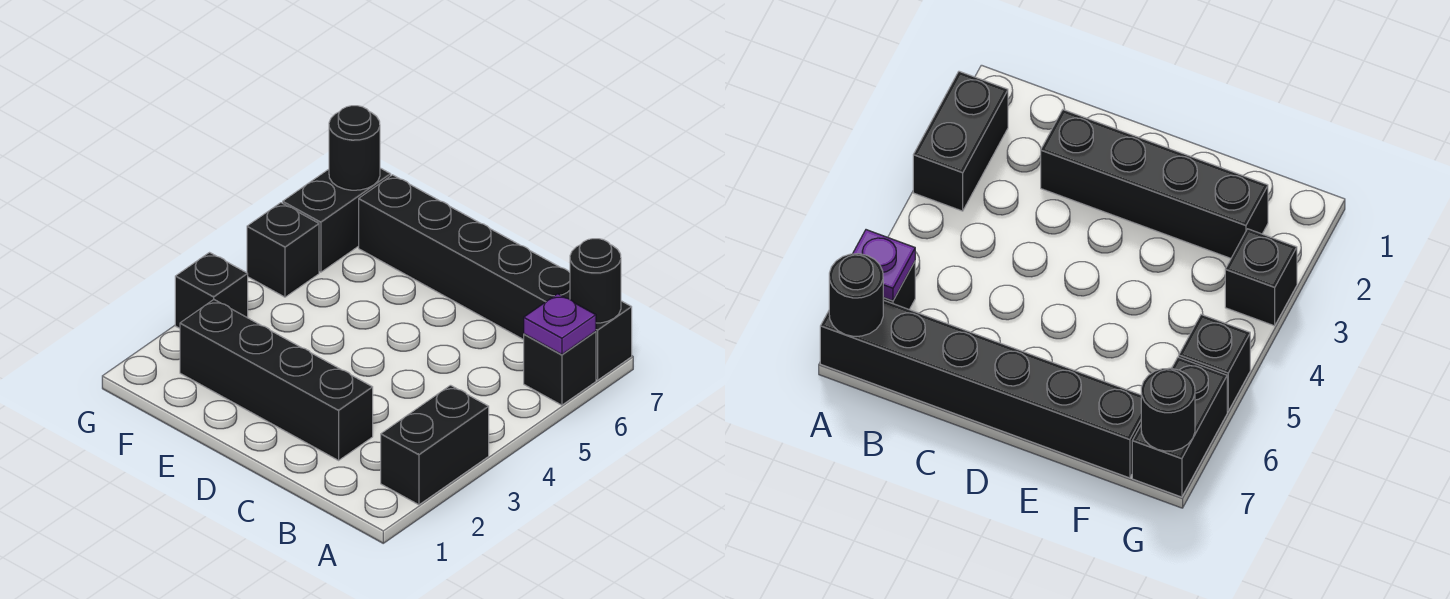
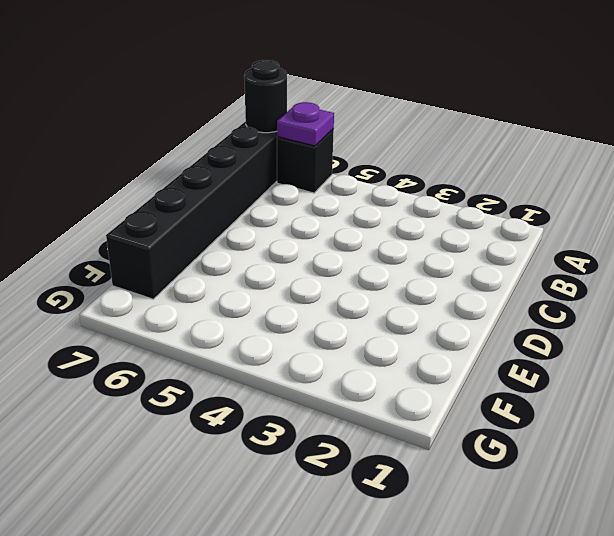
none -> black 1x2 brick [381,385,489,505]
none -> black 1x4 brick [180,300,373,460]

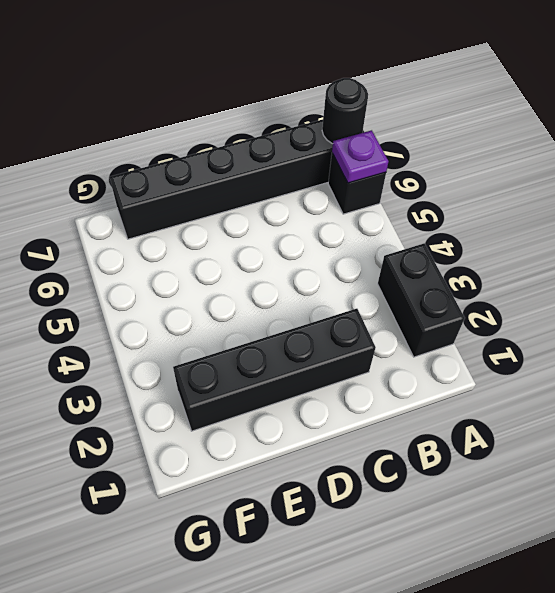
none -> black 1x1 brick [175,253,248,328]
none -> black 1x1 brick [247,203,319,297]

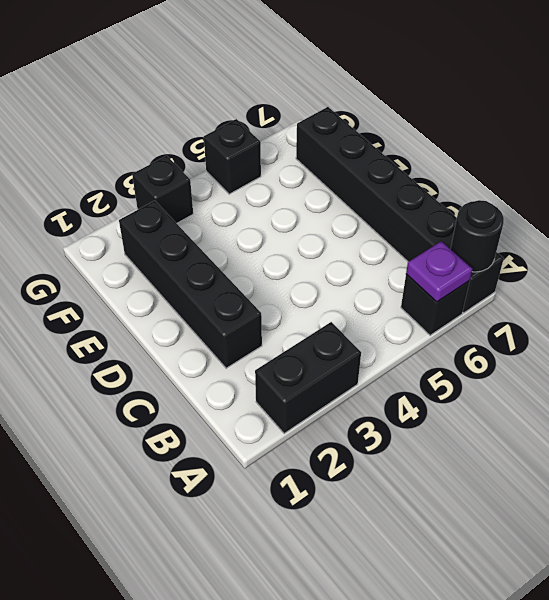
none -> black 1x2 brick [283,168,391,272]
none -> black 1x1 round brick [329,106,380,190]

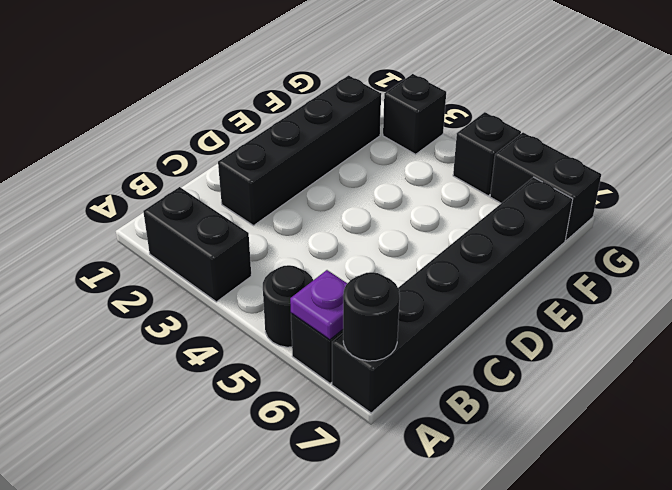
black 1x1 round brick [263,265,313,347] -> black 1x1 round brick moved to [329,106,380,190]

